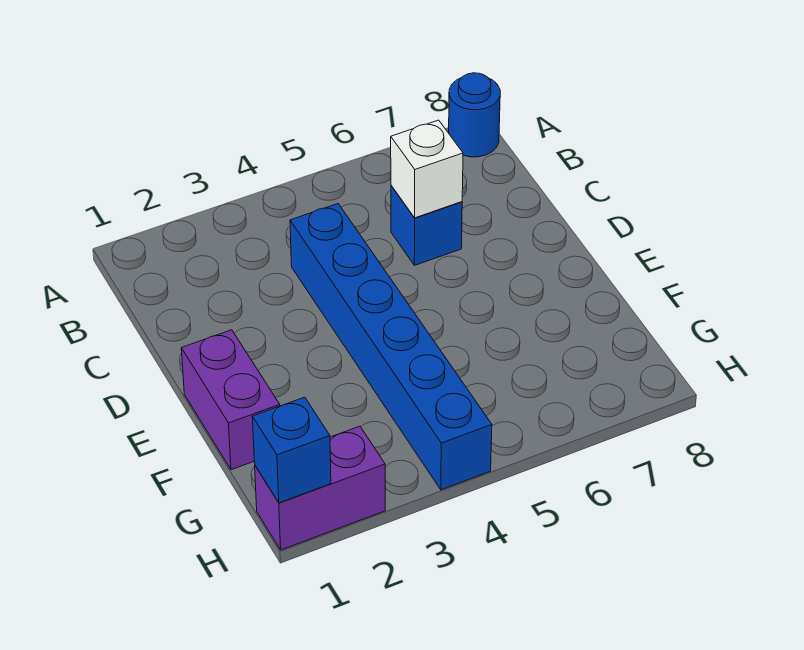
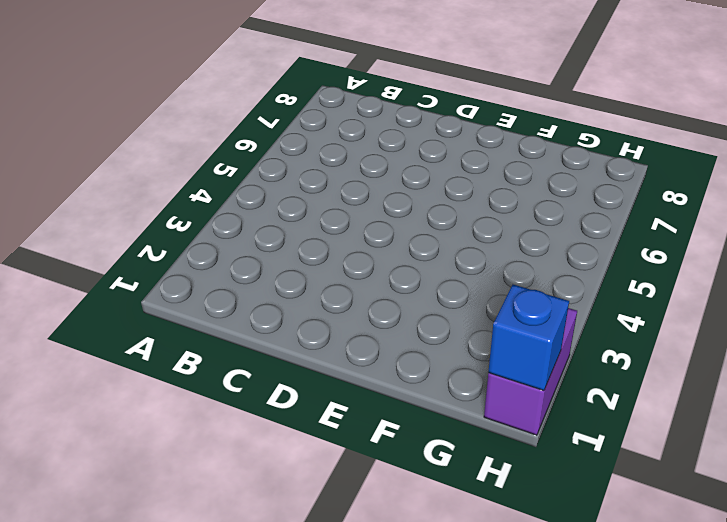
none -> blue 1x1 round brick [449,73,500,157]
none -> blue 1x6 brick [290,204,492,490]

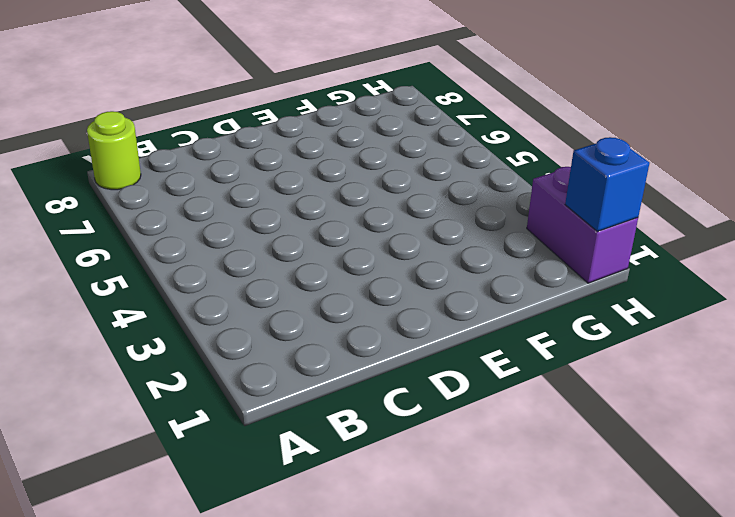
lime 1x1 round brick [87,111,141,190] -> blue 1x1 round brick [449,73,500,157]
none -> blue 1x6 brick [290,204,492,490]
none -> blue 1x1 brick [391,186,462,265]

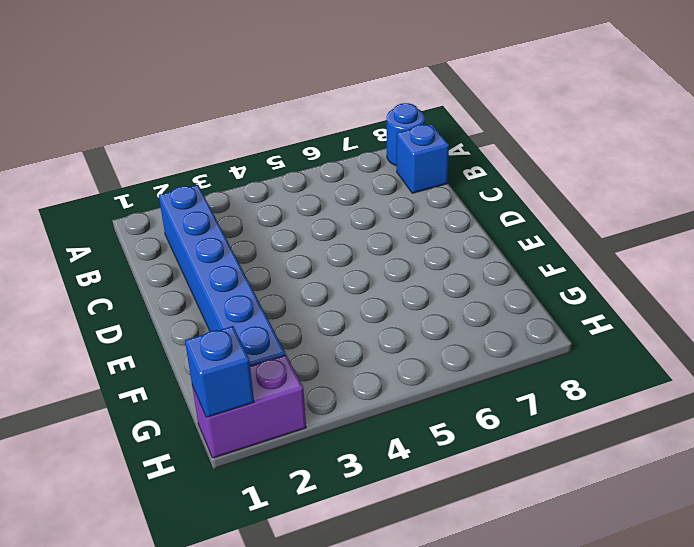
blue 1x6 brick [159,185,286,366] -> blue 1x6 brick moved to [290,204,492,490]
blue 1x1 brick [397,124,449,193] -> blue 1x1 brick moved to [391,186,462,265]
none -> purple 1x2 brick [181,330,280,470]
none -> white 1x1 brick [391,120,463,218]

